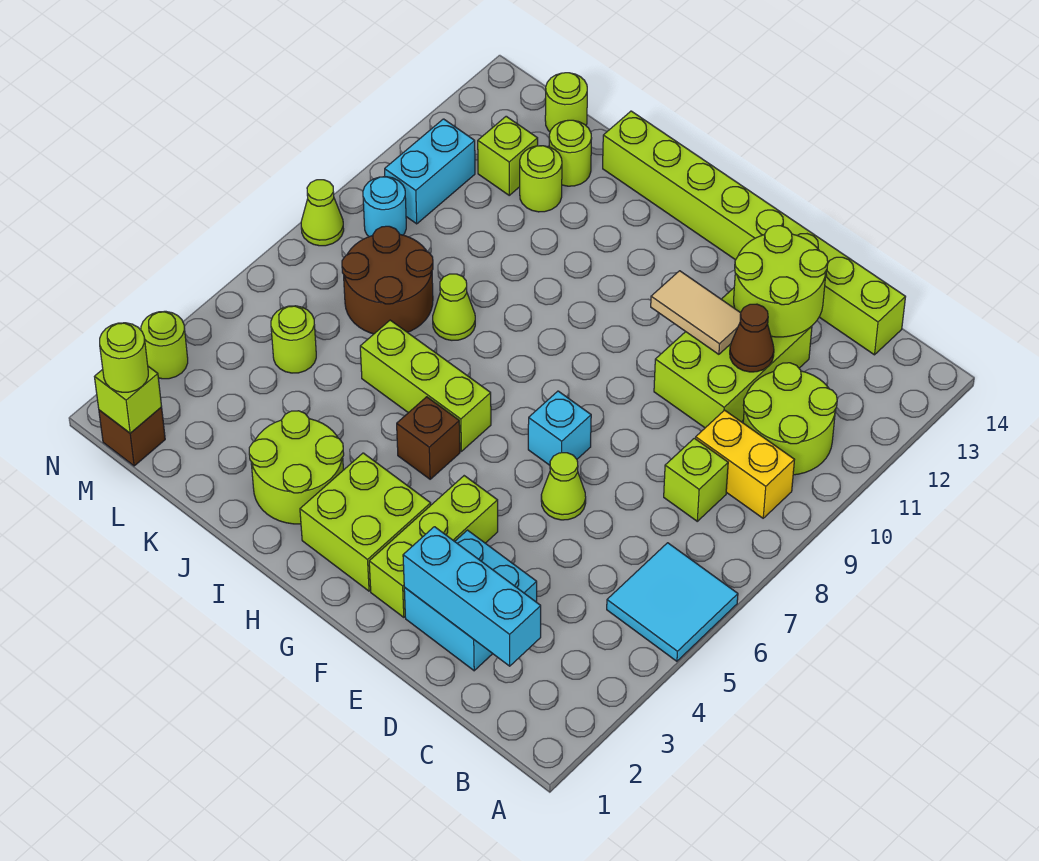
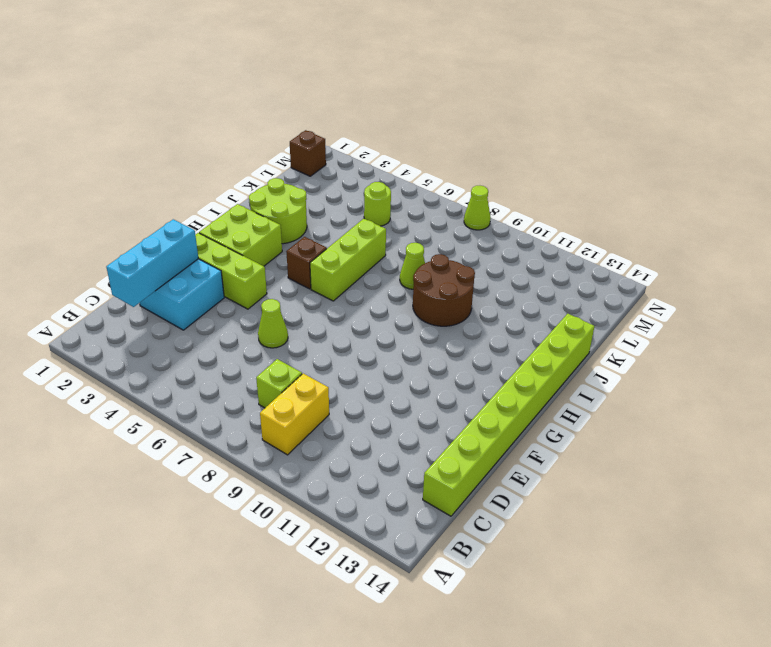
brown 2x2 round brick [413,254,475,326] -> brown 2x2 round brick moved to [342,226,433,334]
none -> cyan 2x2 tile [607,543,738,661]
none -> lime 2x2 round brick [743,363,837,475]
none -> lime 2x3 brick [654,288,812,428]
none -> cyan 1x1 brick [528,391,591,465]

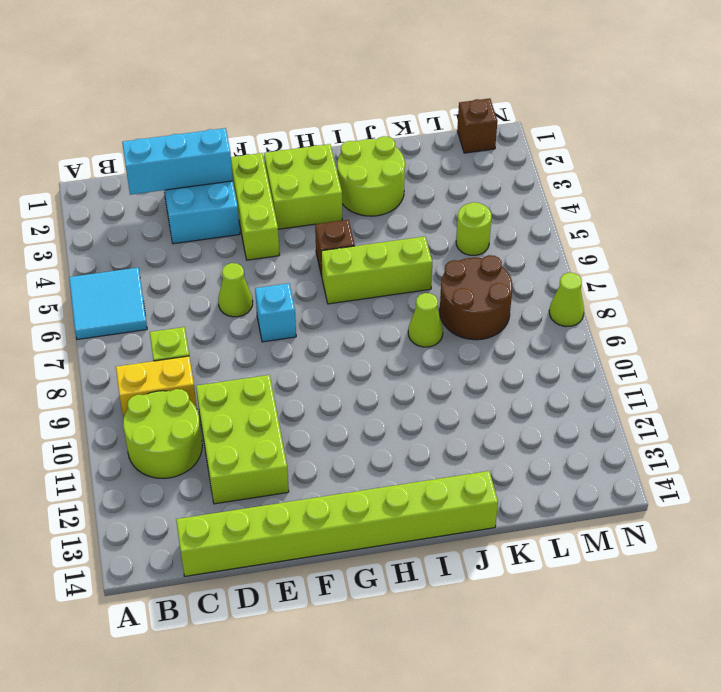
none -> lime 1x1 round brick [520,146,562,212]
none -> lime 1x1 round brick [549,120,592,186]
none -> lime 1x1 brick [478,116,538,195]
none -> lime 1x1 round brick [545,73,587,132]

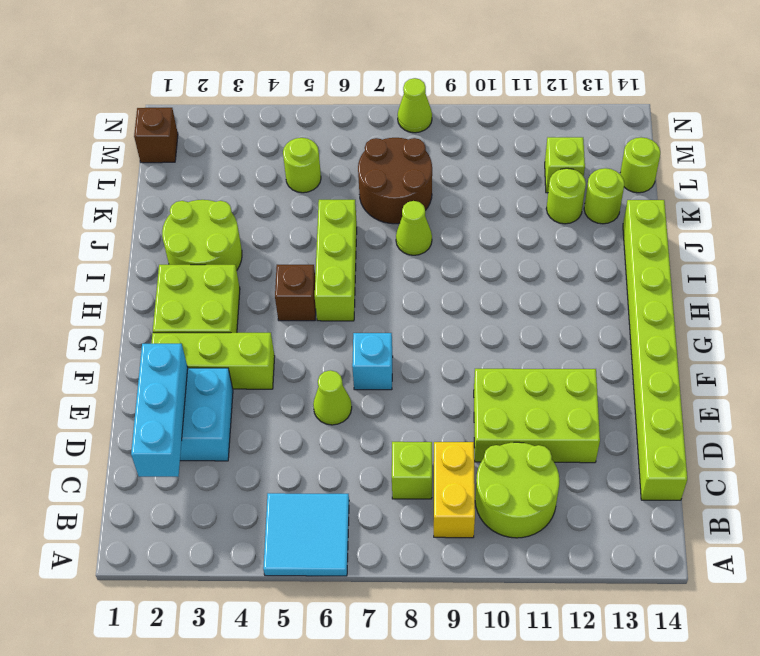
none -> cyan 1x1 round brick [363,177,406,237]
none -> cyan 1x2 brick [385,119,475,224]
none -> lime 1x1 round brick [141,311,188,379]
none -> brown 1x1 cone [730,304,774,372]

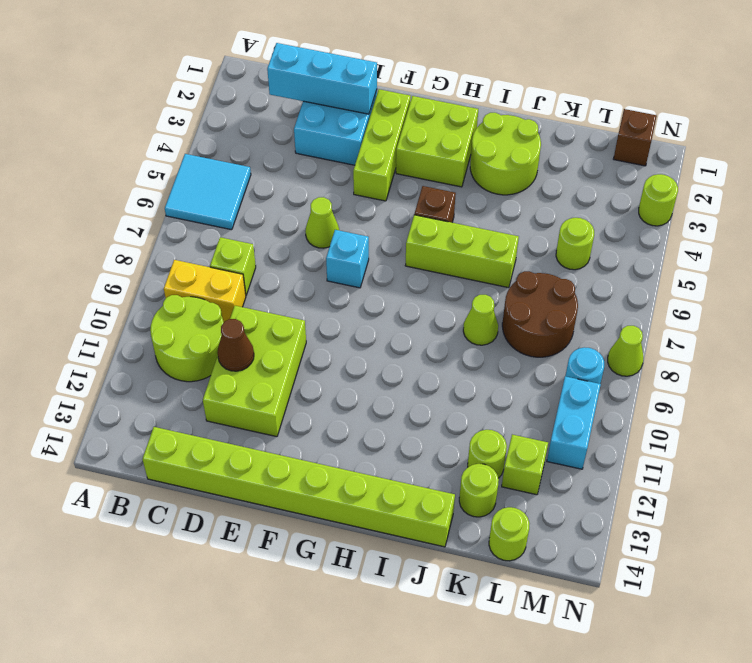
none -> lime 2x2 round brick [734,226,828,337]
none -> tan 1x2 tile [651,271,741,354]
none -> lime 1x1 brick [95,366,162,433]
none -> lime 1x1 round brick [100,323,148,392]

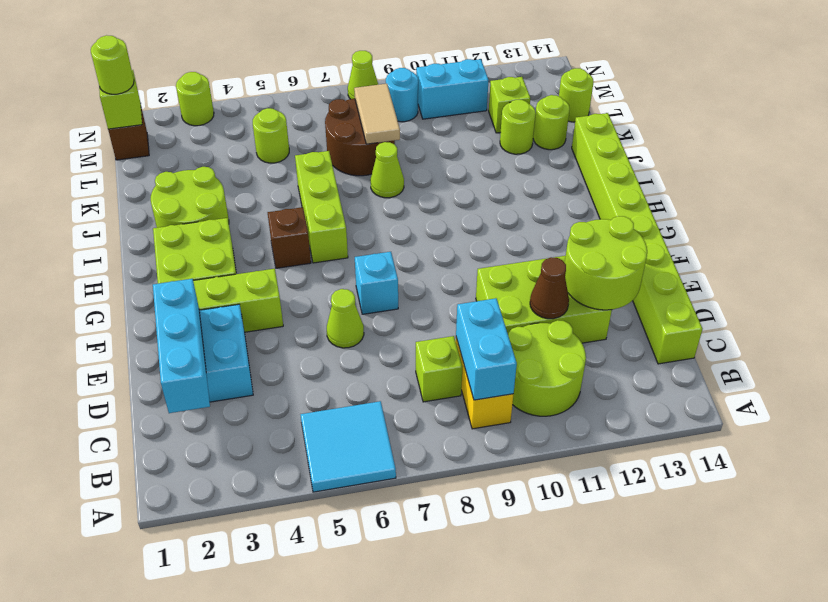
cyan 1x2 brick [456,298,517,400] -> none
tan 1x2 tile [354,84,400,144] -> tan 1x2 tile moved to [651,271,741,354]

